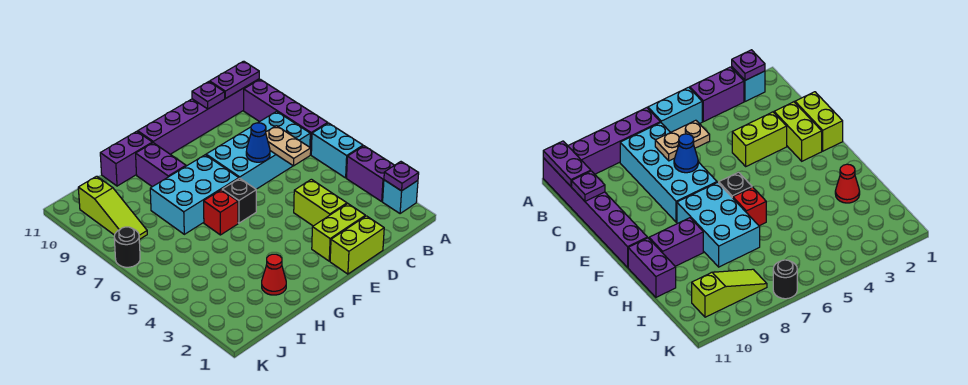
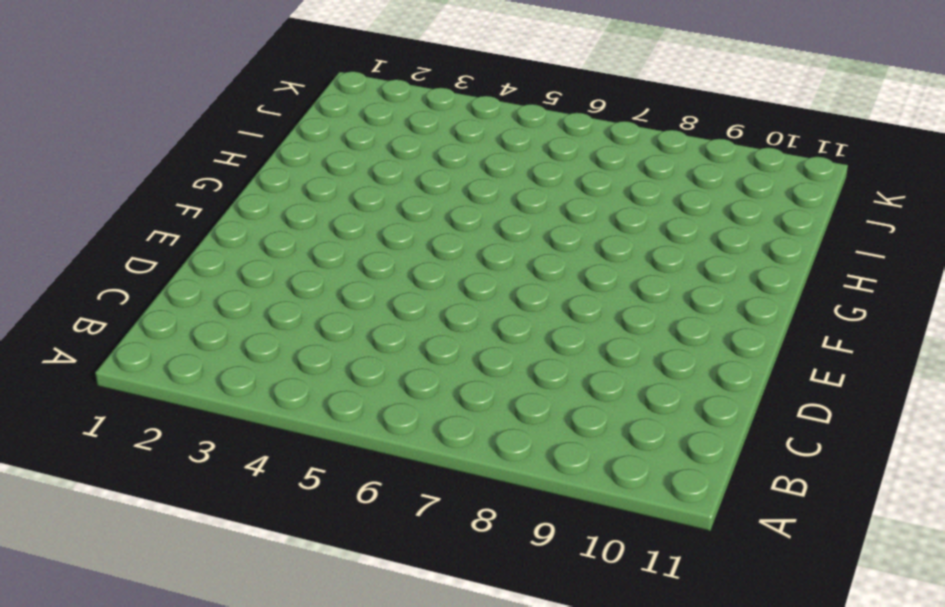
none -> cyan 1x1 brick [383,180,418,214]
none -> purple 1x2 brick [347,146,394,201]
none -> cyan 1x2 brick [311,123,363,178]

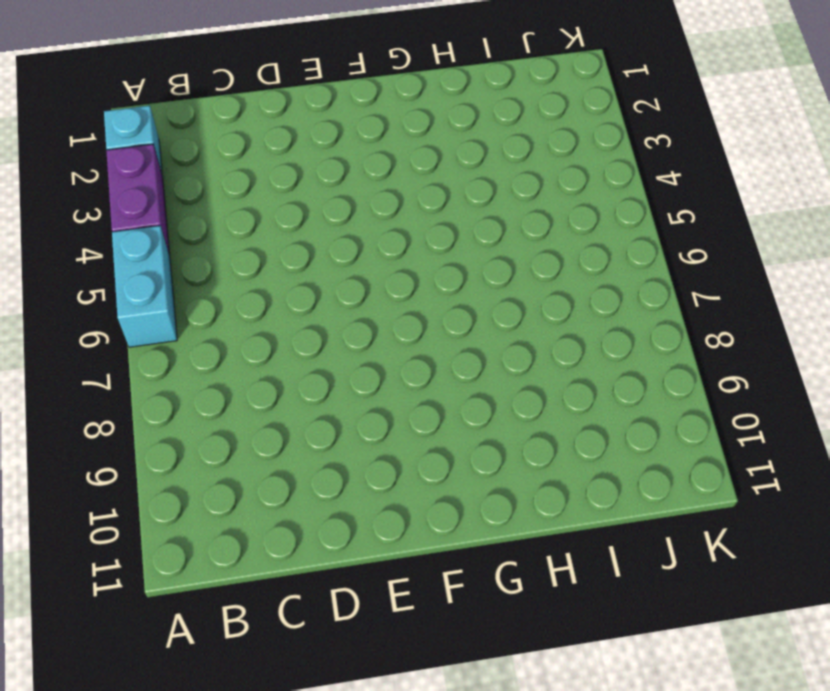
none -> purple 1x4 brick [244,79,328,155]
none -> purple 1x6 brick [138,79,259,154]
none -> cyan 2x4 brick [206,111,310,189]

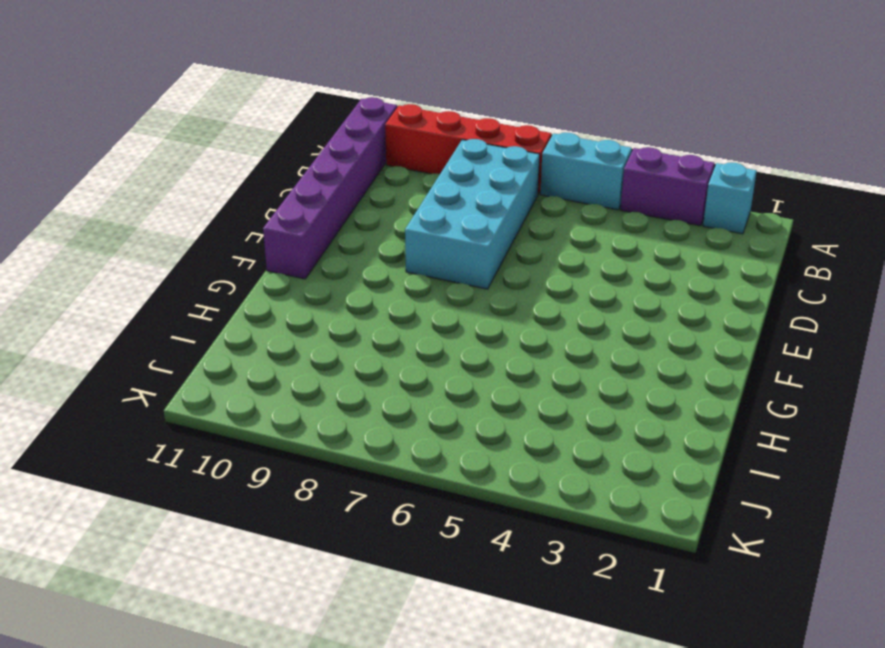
red 1x4 brick [385,104,551,194] -> purple 1x4 brick [244,79,328,155]
none -> lime 1x2 brick [330,216,384,274]
none -> lime 1x2 brick [312,204,365,261]
none -> lime 1x2 brick [294,179,347,226]

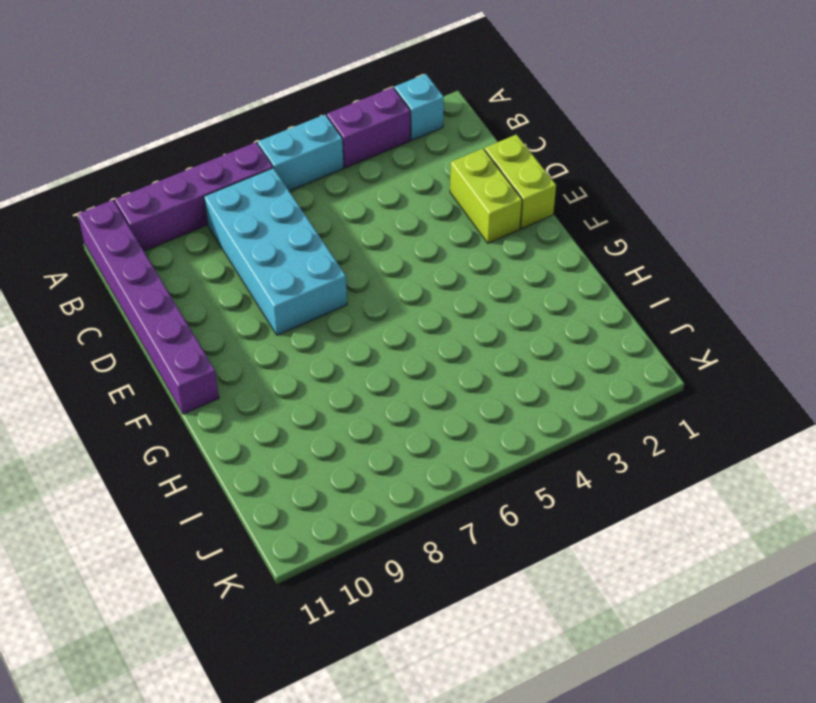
none -> lime 1x2 brick [294,179,347,226]
none -> black 1x1 brick [222,178,256,223]
none -> cyan 2x3 brick [150,155,239,234]

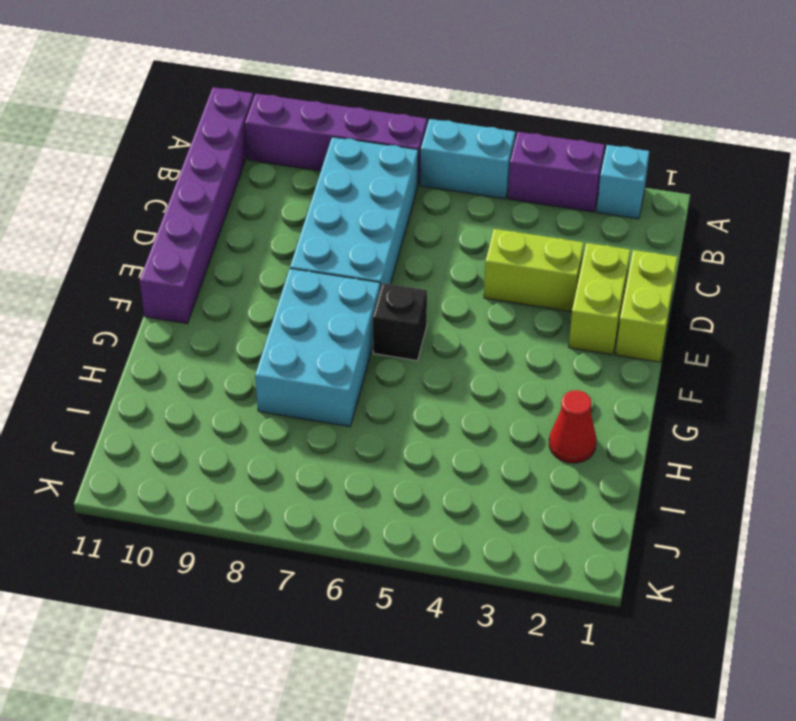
none -> red 1x1 brick [204,190,238,235]
none -> purple 1x2 brick [136,143,186,187]
none -> purple 1x2 brick [100,131,152,186]

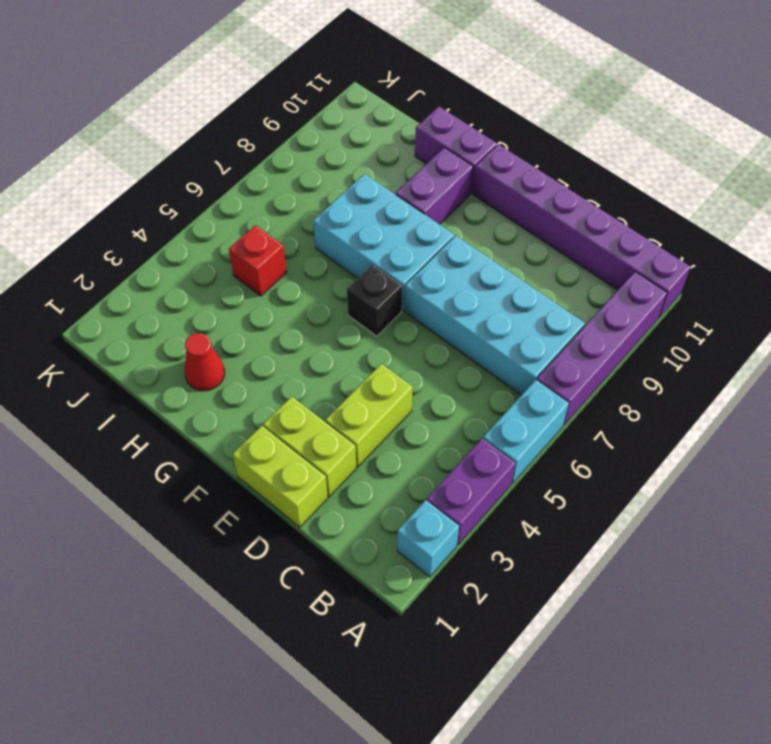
red 1x1 brick [229,225,287,296] -> red 1x1 brick moved to [204,190,238,235]
none -> lime 1x3 slope [78,176,147,240]
none -> black 1x1 round brick [114,227,140,267]
none -> purple 1x1 plate [384,162,419,191]

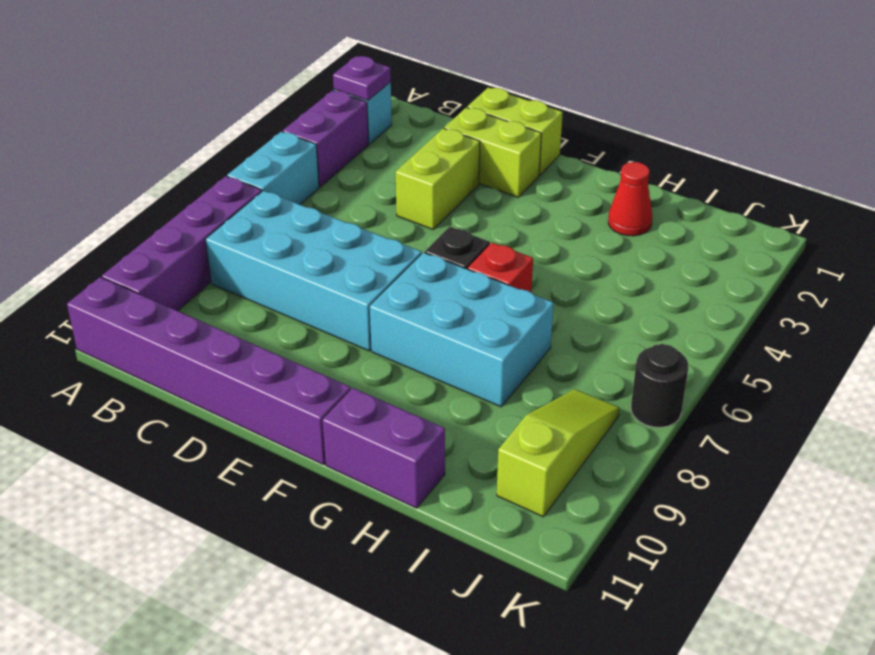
none -> purple 1x2 brick [136,143,186,187]
none -> purple 1x2 plate [210,61,259,99]
none -> tan 1x2 plate [266,126,311,166]

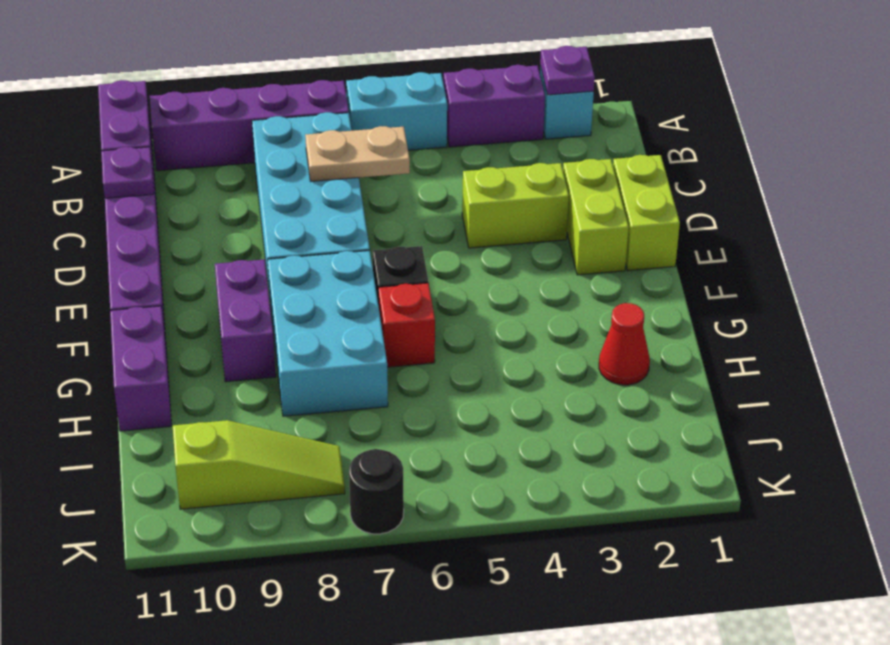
purple 1x2 brick [215,259,276,382] -> purple 1x2 brick turned to [136,143,186,187]
none -> blue 1x1 cone [246,123,270,162]

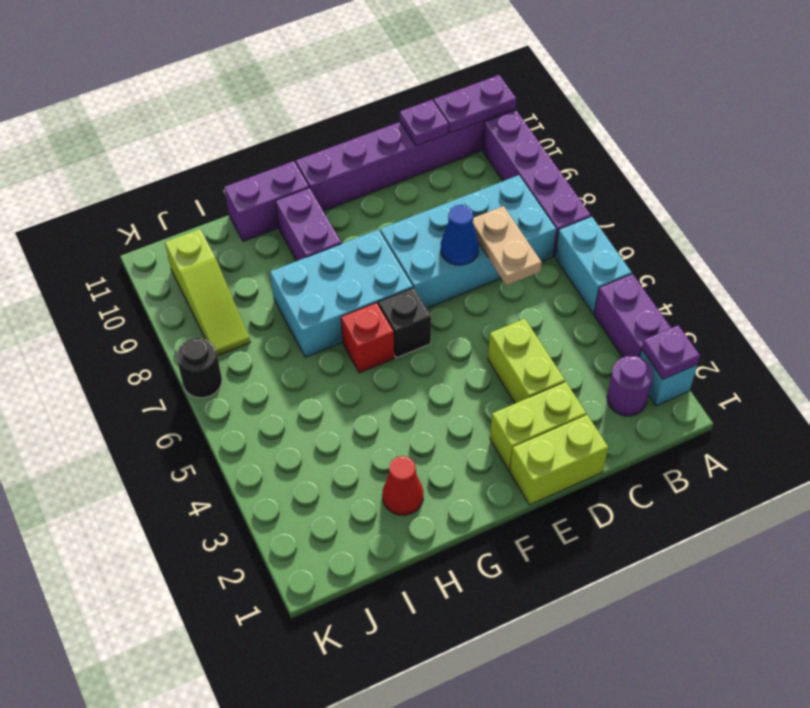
purple 1x1 round brick [607,356,653,416] -> none

